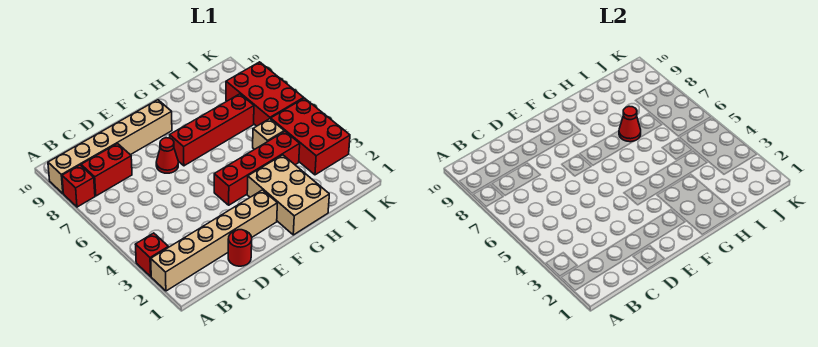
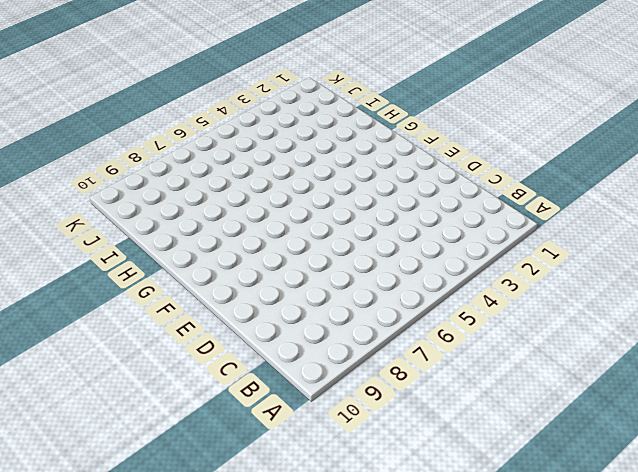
none -> tan 1x6 brick [151,190,277,291]
none -> red 1x1 brick [135,233,168,276]
none -> red 1x1 brick [62,165,95,207]

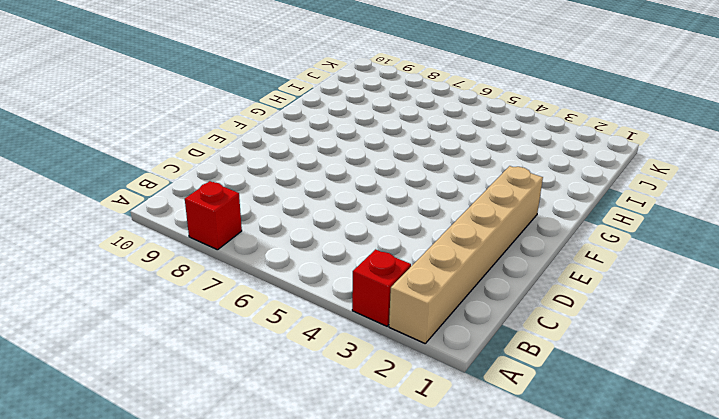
none -> tan 1x6 brick [48,100,172,194]
none -> red 1x2 brick [81,144,132,196]
none -> red 1x1 round brick [228,230,252,266]

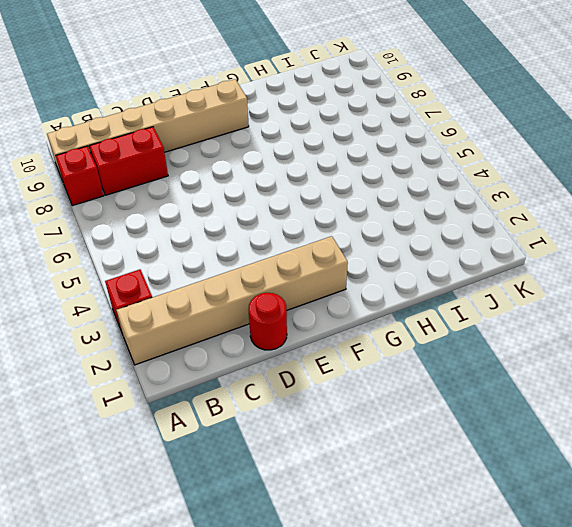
none -> red 1x1 cone [156,138,178,173]
none -> red 1x4 brick [214,131,300,205]
none -> red 1x4 brick [170,94,254,166]

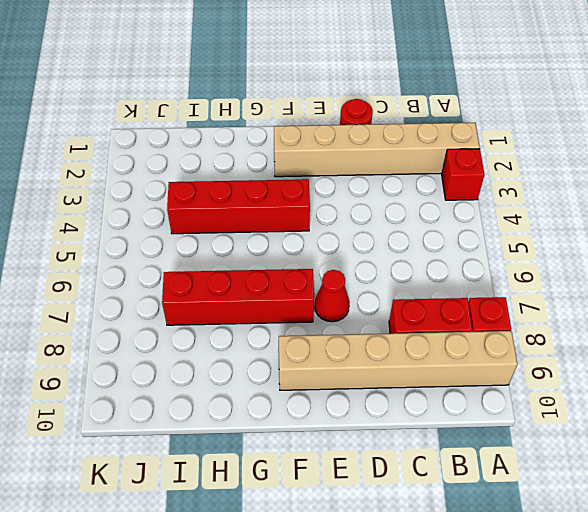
none -> tan 2x3 brick [247,155,329,235]
none -> tan 1x1 brick [253,119,284,149]
none -> red 2x3 brick [271,98,350,175]

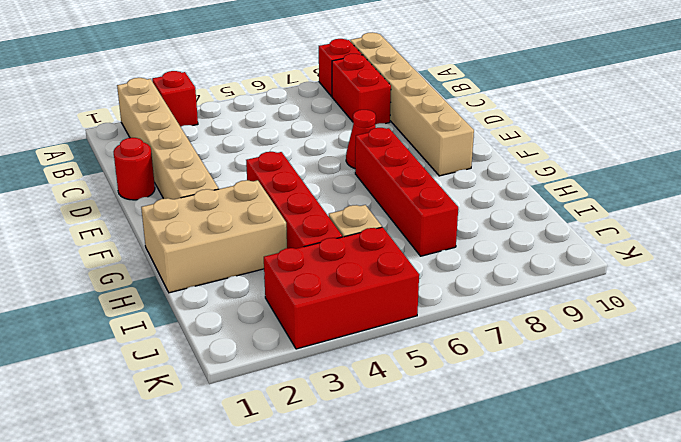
none -> red 2x3 brick [226,62,304,126]
none -> red 1x1 cone [619,106,641,142]

